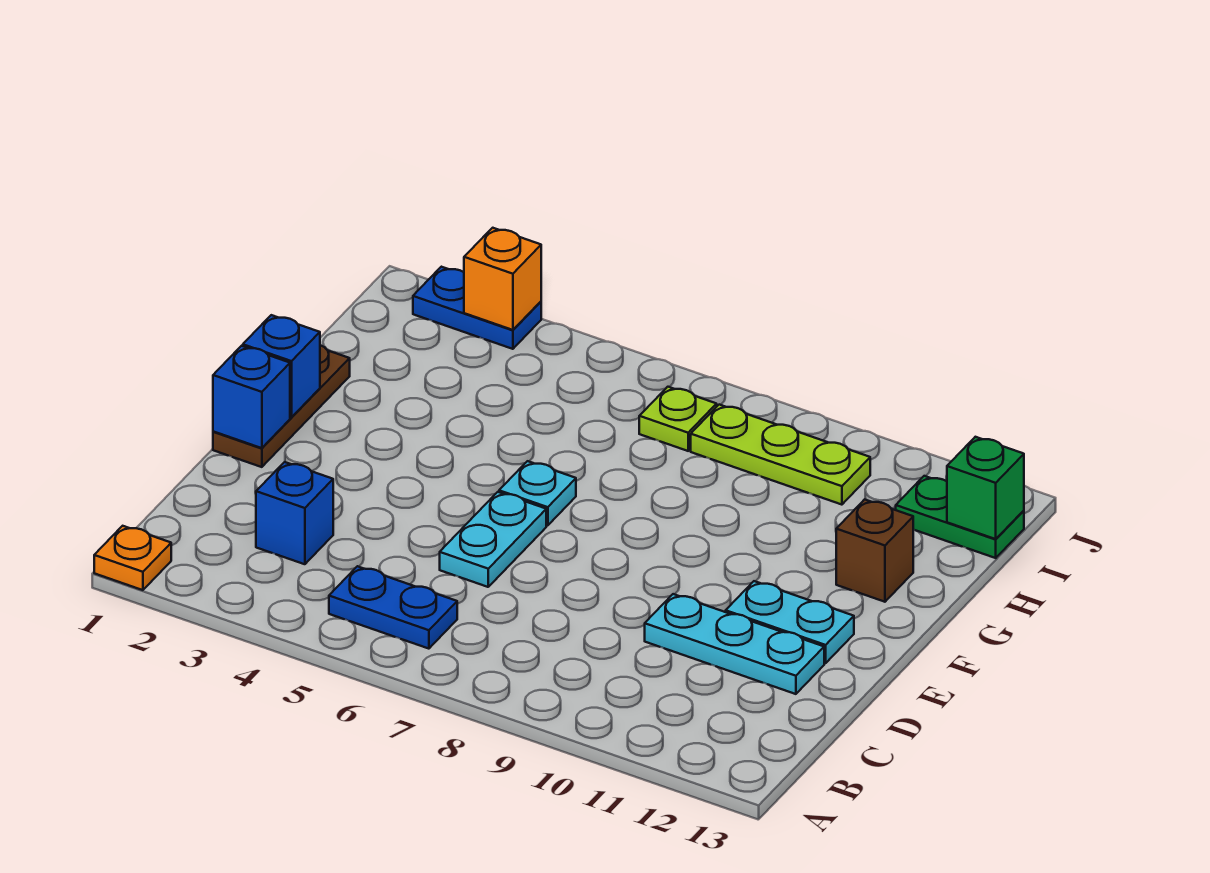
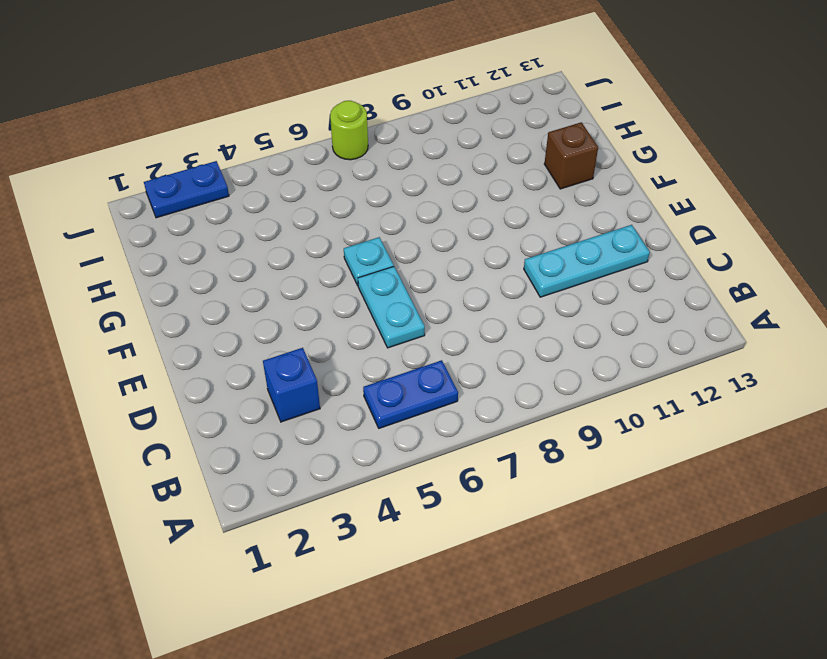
lime 1x1 round brick [330,101,368,160] -> none
none -> orange 1x1 plate [94,526,171,590]
none -> brown 1x3 plate [213,345,350,467]
none -> cyan 1x2 plate [726,581,854,663]

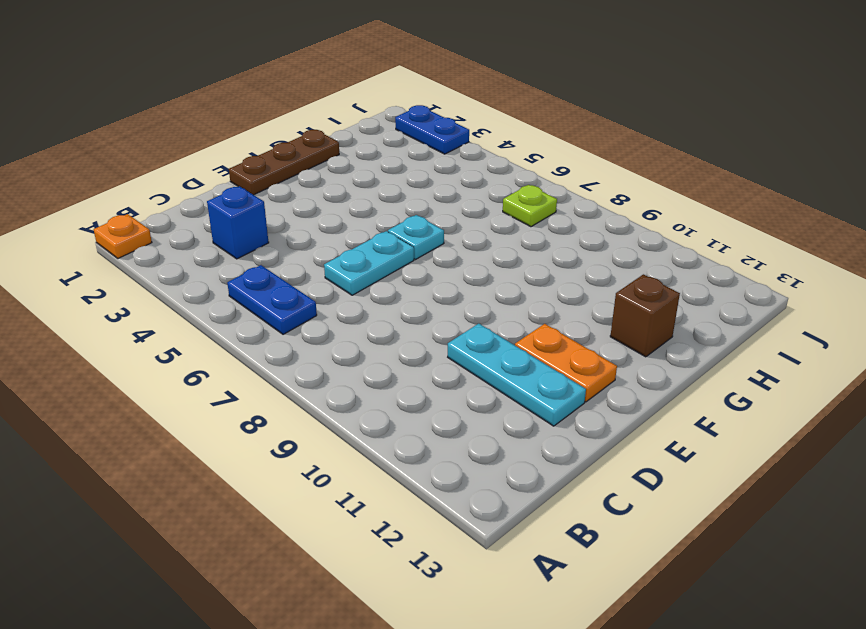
orange 1x2 plate [515,324,617,402] -> cyan 1x2 plate [726,581,854,663]
none -> lime 1x3 plate [691,405,870,505]
none -> green 1x2 plate [896,476,1024,558]
none -> blue 1x1 brick [213,346,290,448]

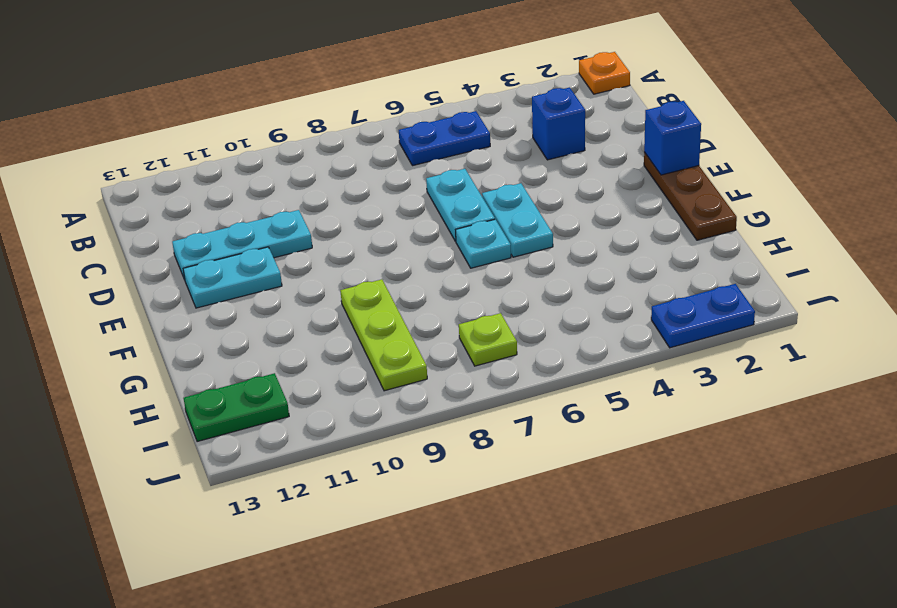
cyan 1x2 plate [482,183,553,257] -> none
lime 1x3 plate [340,279,427,391] -> lime 1x3 plate turned to [691,405,870,505]
none -> brown 1x1 brick [836,499,913,602]
none -> blue 1x1 brick [243,315,320,417]
none -> green 1x1 brick [947,437,1024,539]

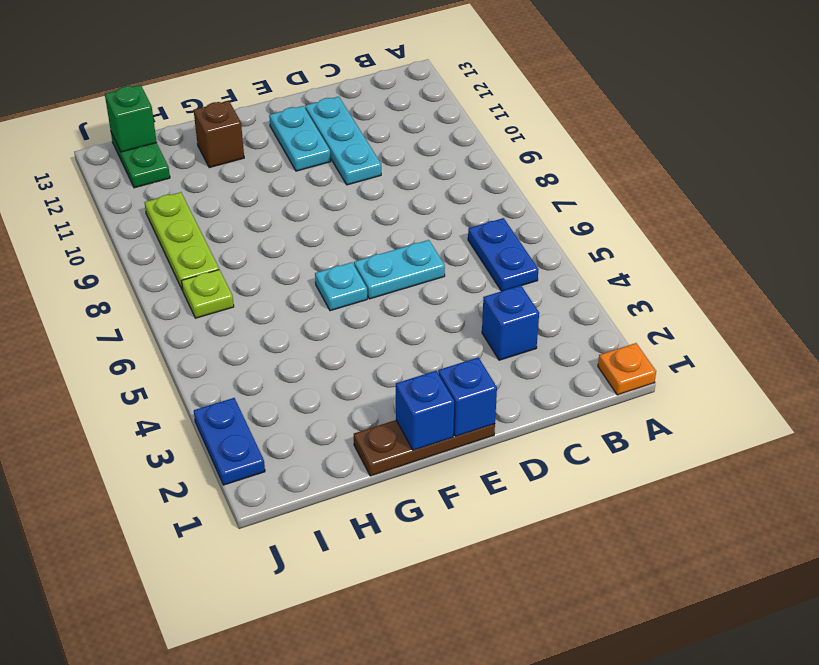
none -> orange 1x1 brick [464,228,541,330]

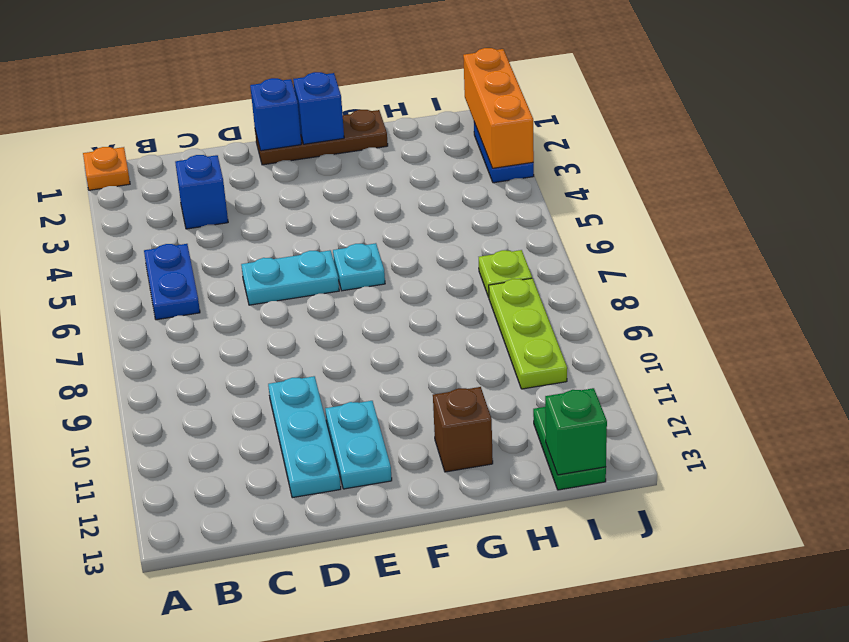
orange 1x3 brick [463,48,534,168] -> orange 1x1 brick [464,228,541,330]

